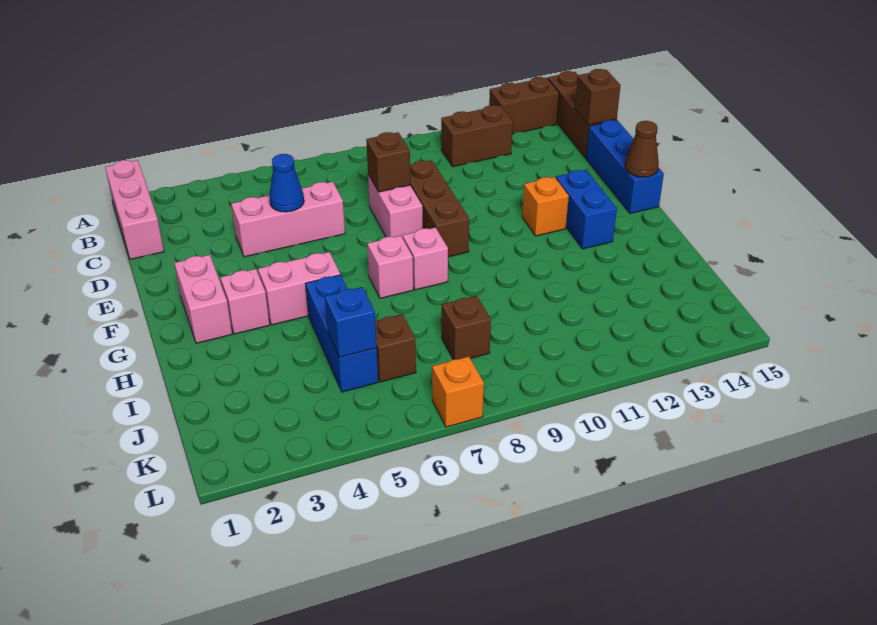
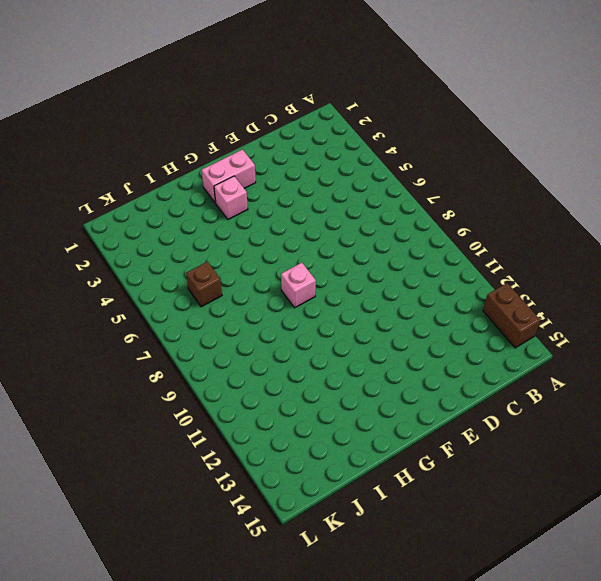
none -> pink 1x3 brick [105,160,164,259]
none -> brown 1x3 brick [548,71,617,158]
none -> brown 1x2 brick [441,105,513,167]

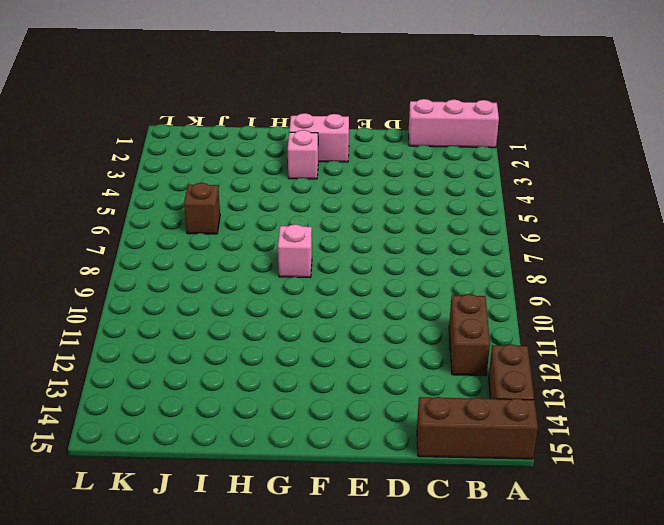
none -> pink 1x3 brick [231,182,345,257]
none -> pink 1x2 brick [368,175,423,238]
none -> brown 1x3 brick [410,160,469,257]

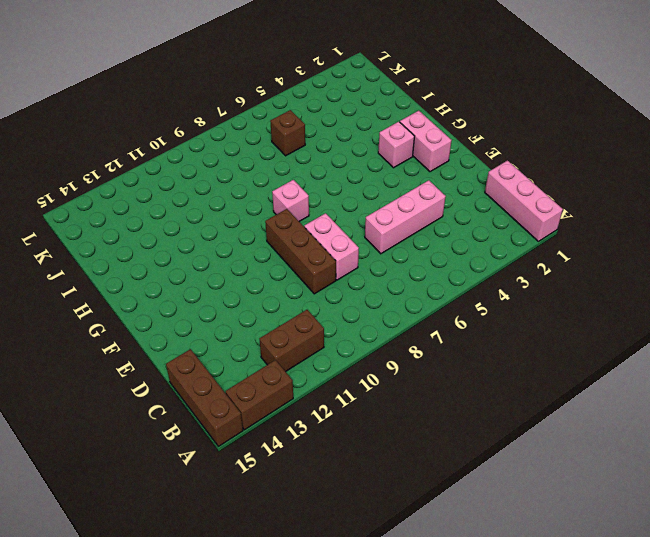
none -> blue 1x3 brick [586,120,664,214]
none -> orange 1x1 brick [522,177,569,236]
none -> blue 1x2 brick [556,170,617,249]

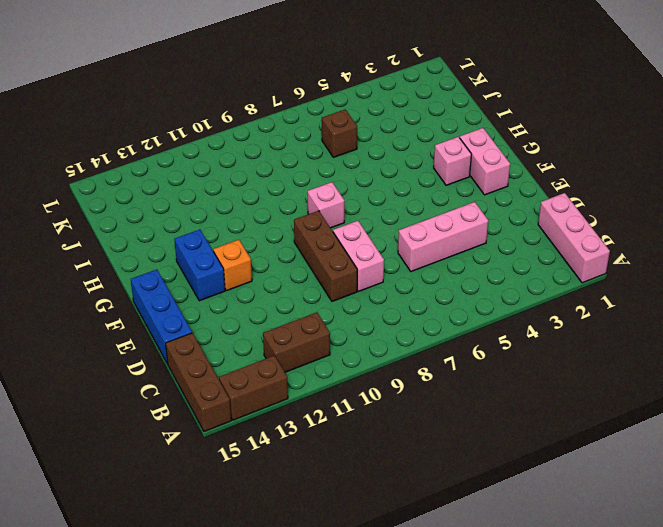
none -> pink 1x2 brick [258,252,340,325]
none -> pink 1x1 brick [367,235,413,298]
none -> blue 1x3 brick [305,275,378,392]

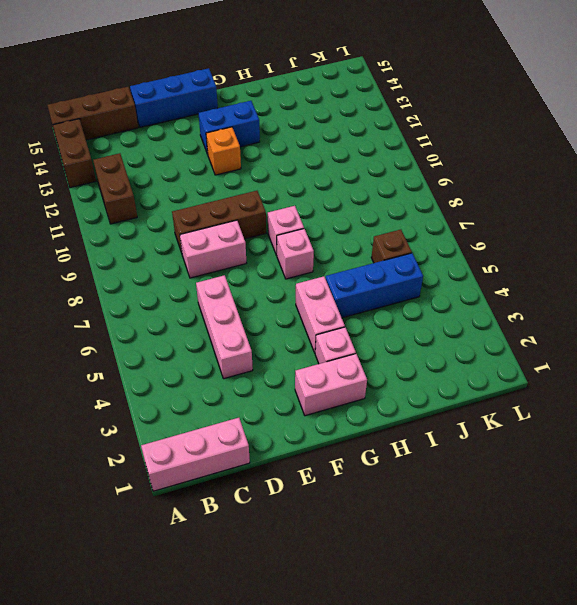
none -> brown 1x1 brick [442,296,491,360]
none -> orange 1x1 brick [432,356,484,427]
none -> brown 1x1 brick [575,69,621,125]

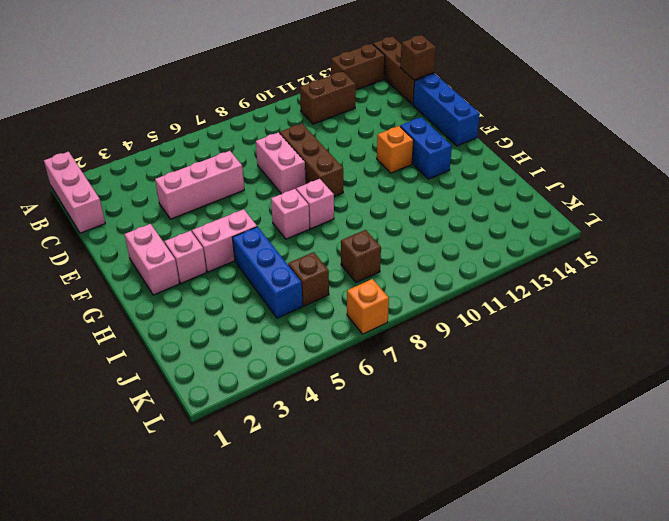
none -> blue 1x1 cone [269,154,304,212]
none -> brown 1x1 brick [366,132,410,192]
none -> brown 1x1 cone [625,121,659,177]

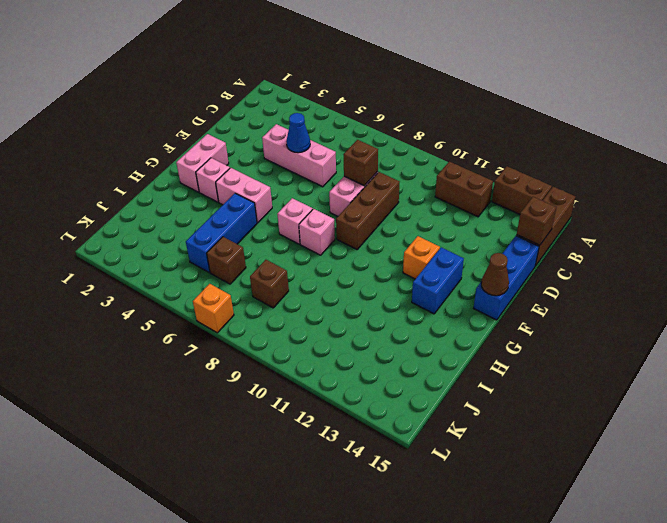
none -> pink 1x3 brick [105,160,164,259]
none -> blue 1x1 brick [325,287,377,357]

